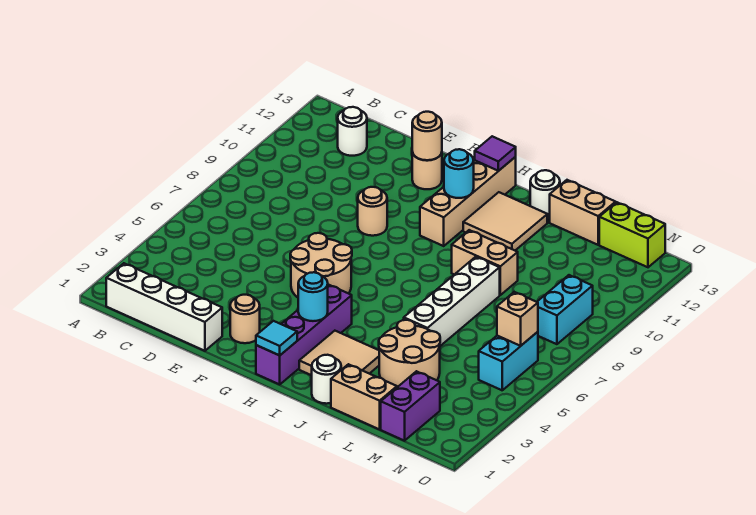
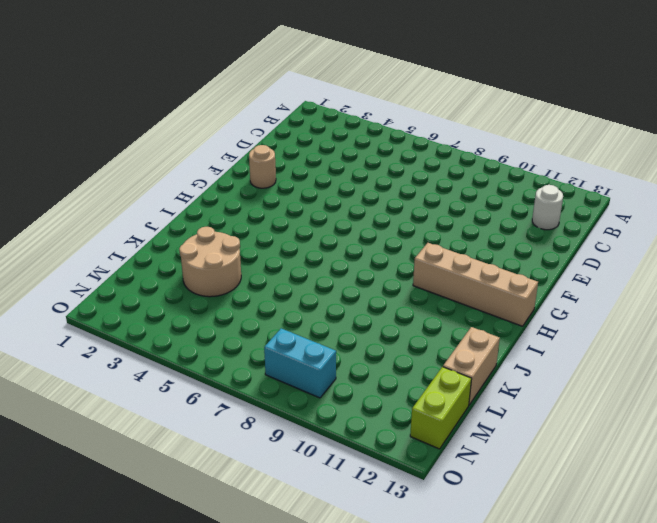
none -> white 1x4 brick [106,263,222,351]
none -> tan 2x2 round brick [290,233,352,297]
none -> tan 1x1 round brick [358,187,387,236]

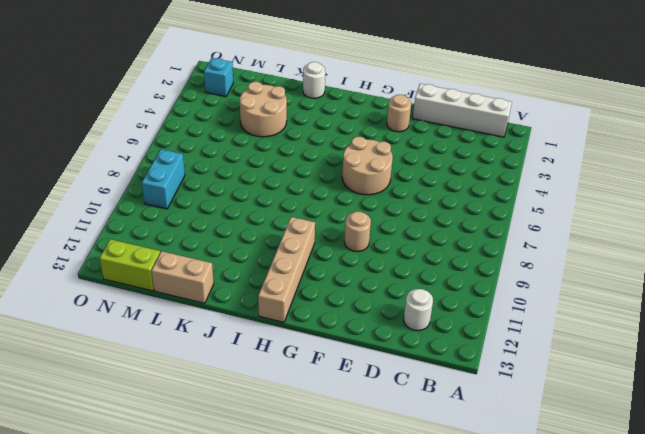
cyan 1x1 brick [204,58,233,97] -> none
none -> tan 1x1 round brick [412,152,442,189]
none -> purple 1x4 brick [256,285,352,384]
none -> tan 2x2 tile [299,331,379,375]

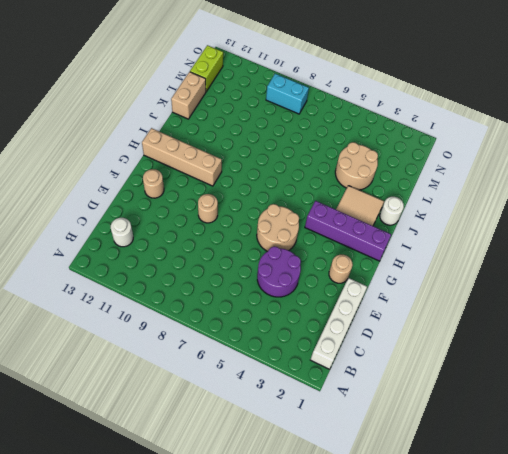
purple 2x2 round brick [257,246,301,297] -> none
none -> tan 2x2 tile [463,192,547,250]
none -> tan 1x2 brick [452,230,518,295]
none -> white 1x1 round brick [530,170,560,219]

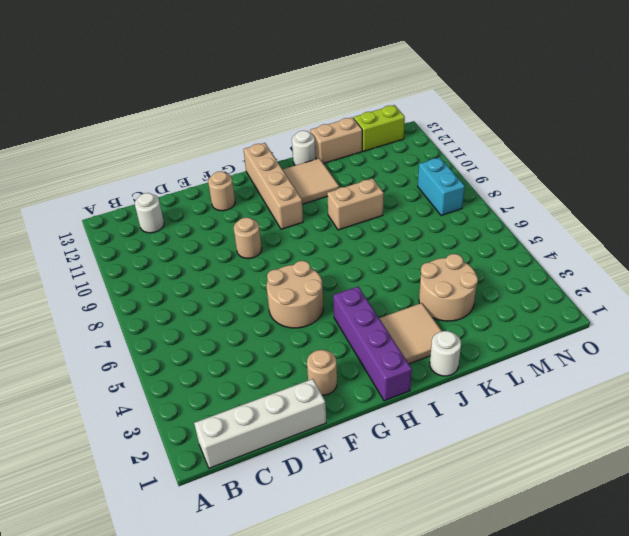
none -> tan 1x2 brick [331,364,397,429]
none -> white 1x4 brick [404,257,500,346]
none -> purple 1x2 brick [381,371,440,441]

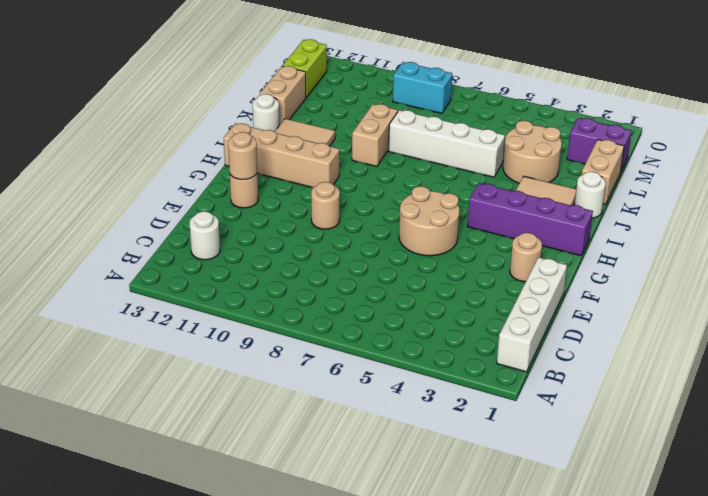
none -> cyan 1x2 brick [479,332,538,390]
none -> cyan 1x1 tile [256,321,297,355]
none -> cyan 1x1 round brick [298,272,328,321]

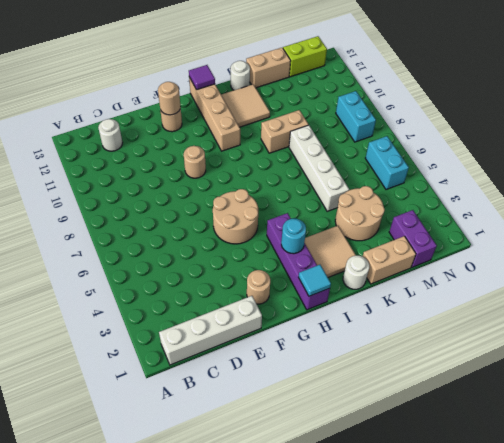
none -> cyan 1x1 round brick [444,149,474,198]
none -> tan 1x1 brick [497,292,538,346]

